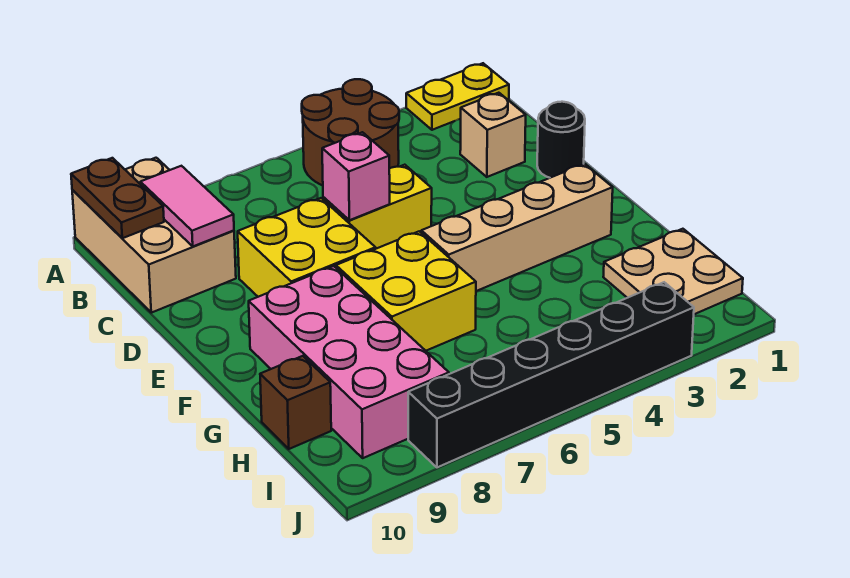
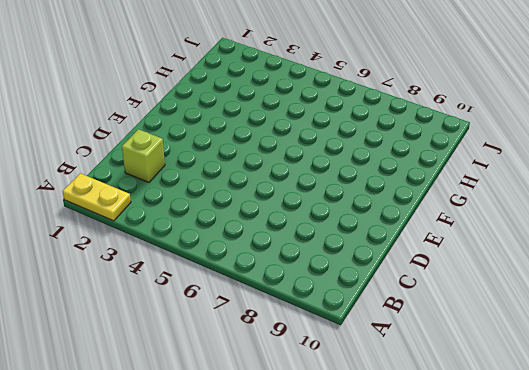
lime 1x1 brick [122,129,165,182] -> tan 1x1 brick [460,93,526,177]
none -> brown 2x2 round brick [302,79,399,186]
none -> tan 2x3 brick [72,158,236,313]
none -> black 1x1 round brick [537,102,585,178]

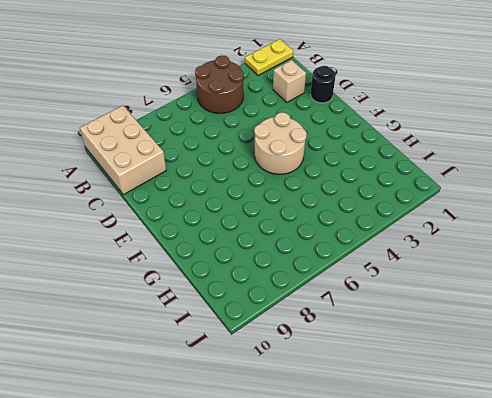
tan 2x2 round brick [254,112,307,174] -> tan 1x4 brick [421,164,613,291]
none -> yellow 1x2 brick [323,165,432,249]
none -> yellow 2x2 brick [238,198,376,297]
none -> yellow 2x2 brick [336,231,476,351]

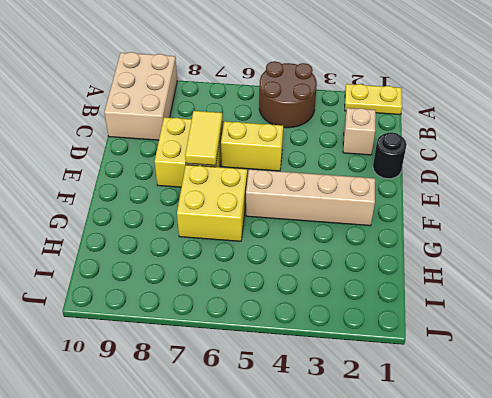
yellow 1x2 tile [185,111,223,165] -> none
none -> pink 2x4 brick [249,266,449,458]
none -> tan 2x2 plate [603,229,743,314]
none -> brown 1x1 brick [260,356,331,449]

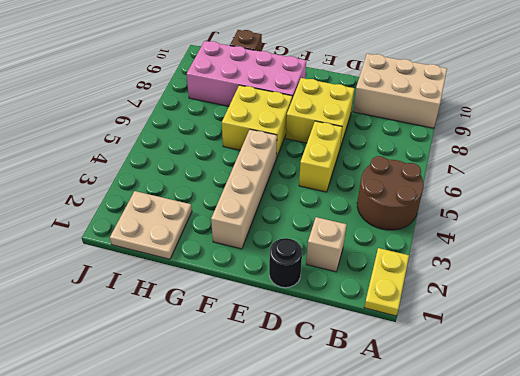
none -> black 1x6 brick [408,282,694,467]
none -> brown 1x2 plate [71,158,164,238]
none -> pink 1x2 tile [140,166,234,246]

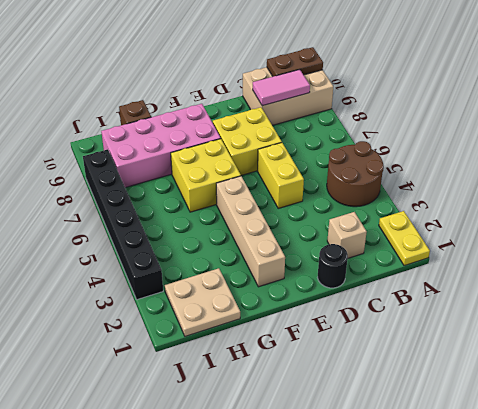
none -> pink 1x1 brick [322,132,390,220]

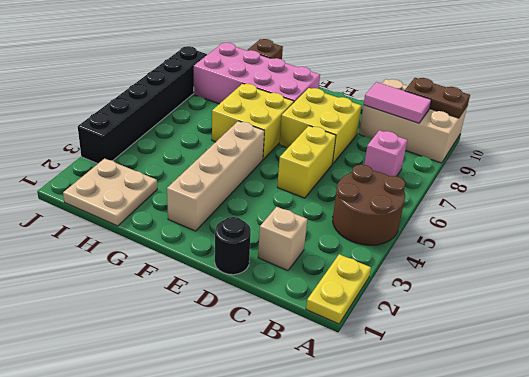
pink 1x1 brick [364,130,407,176] -> pink 1x1 brick moved to [322,132,390,220]

